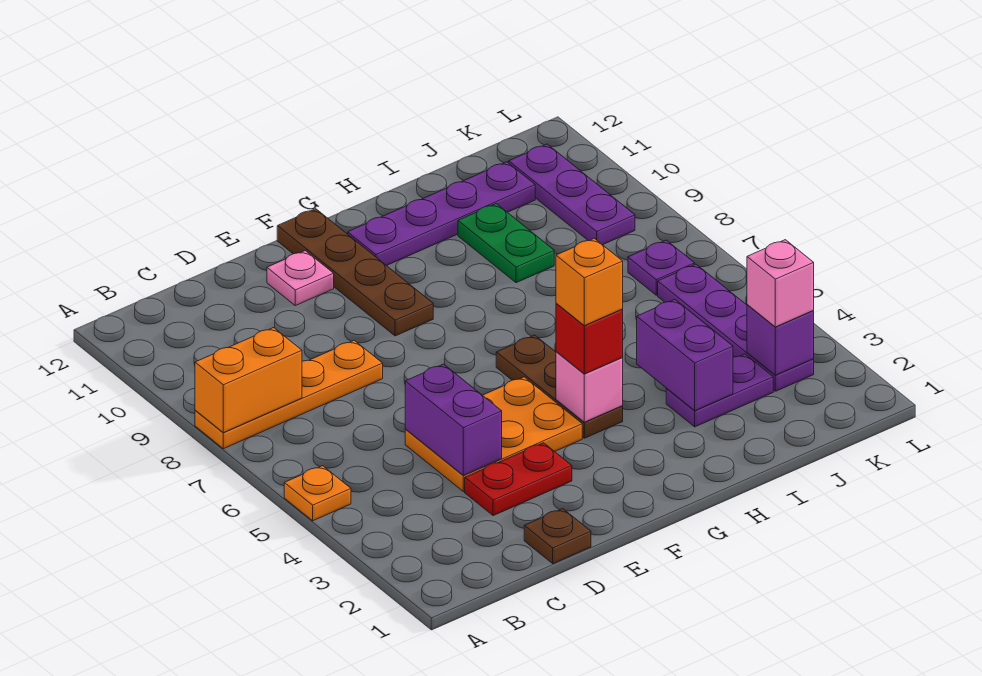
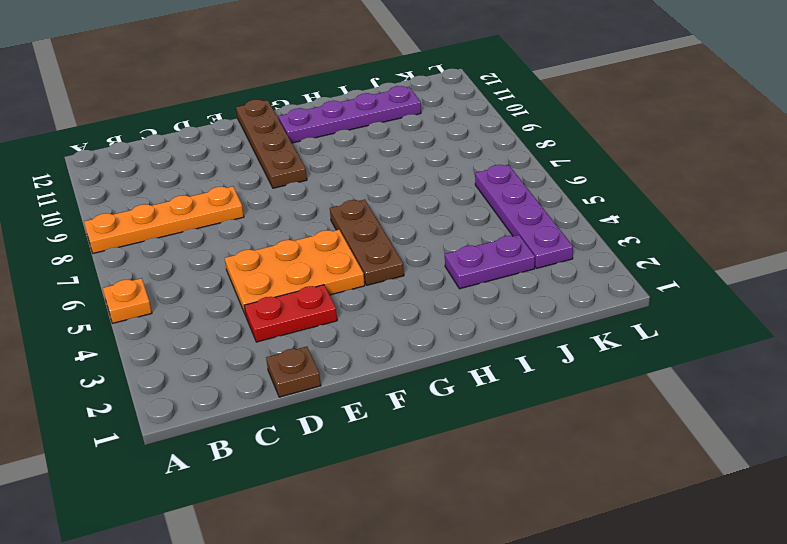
none -> pink 1x1 plate [267,251,334,306]
none -> green 1x2 plate [458,204,554,283]
none -> purple 1x1 plate [628,240,695,295]

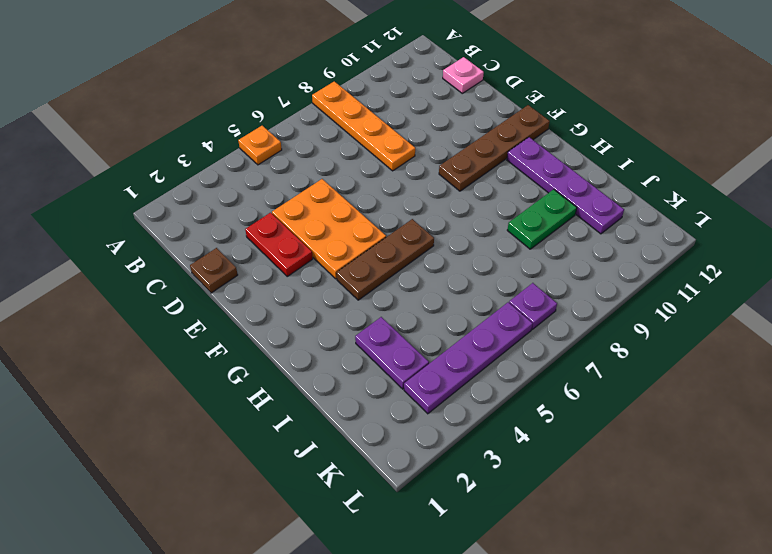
pink 1x1 plate [443,57,484,93] -> pink 1x1 plate moved to [267,251,334,306]
none -> purple 1x3 plate [509,144,635,245]
none -> orange 1x2 brick [195,328,302,433]
none -> purple 1x2 brick [405,364,502,475]

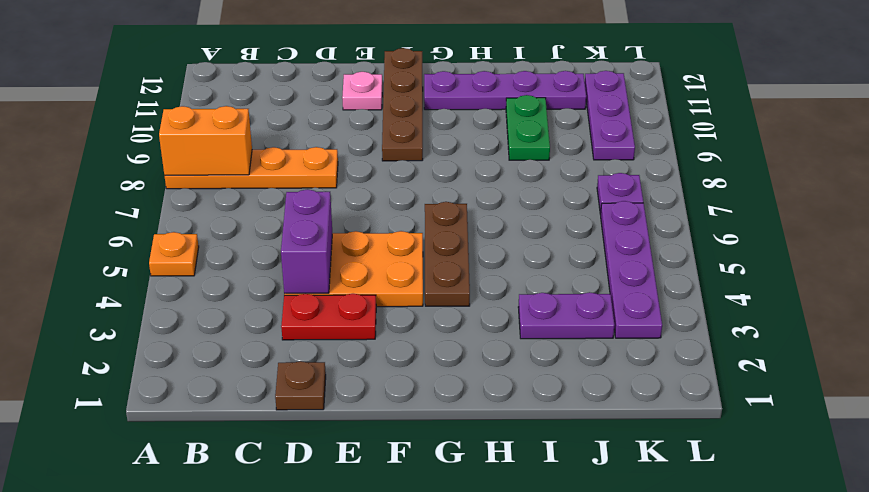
none -> pink 1x1 brick [556,352,623,422]
none -> purple 1x2 brick [637,300,733,411]
none -> purple 1x1 brick [747,305,814,375]

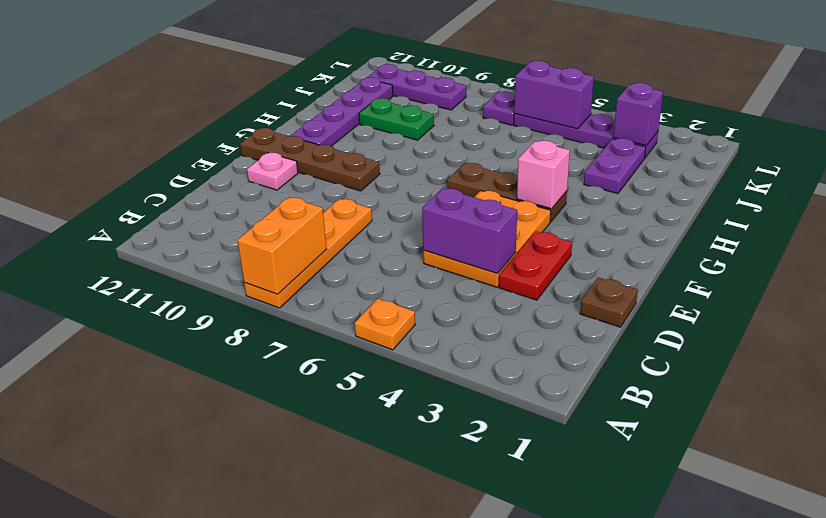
purple 1x2 brick [514,61,594,129] -> purple 1x2 brick moved to [637,300,733,411]
none -> red 1x1 brick [556,303,623,374]
none -> pink 1x1 brick [747,240,814,327]
none -> orange 1x1 brick [556,238,623,326]

